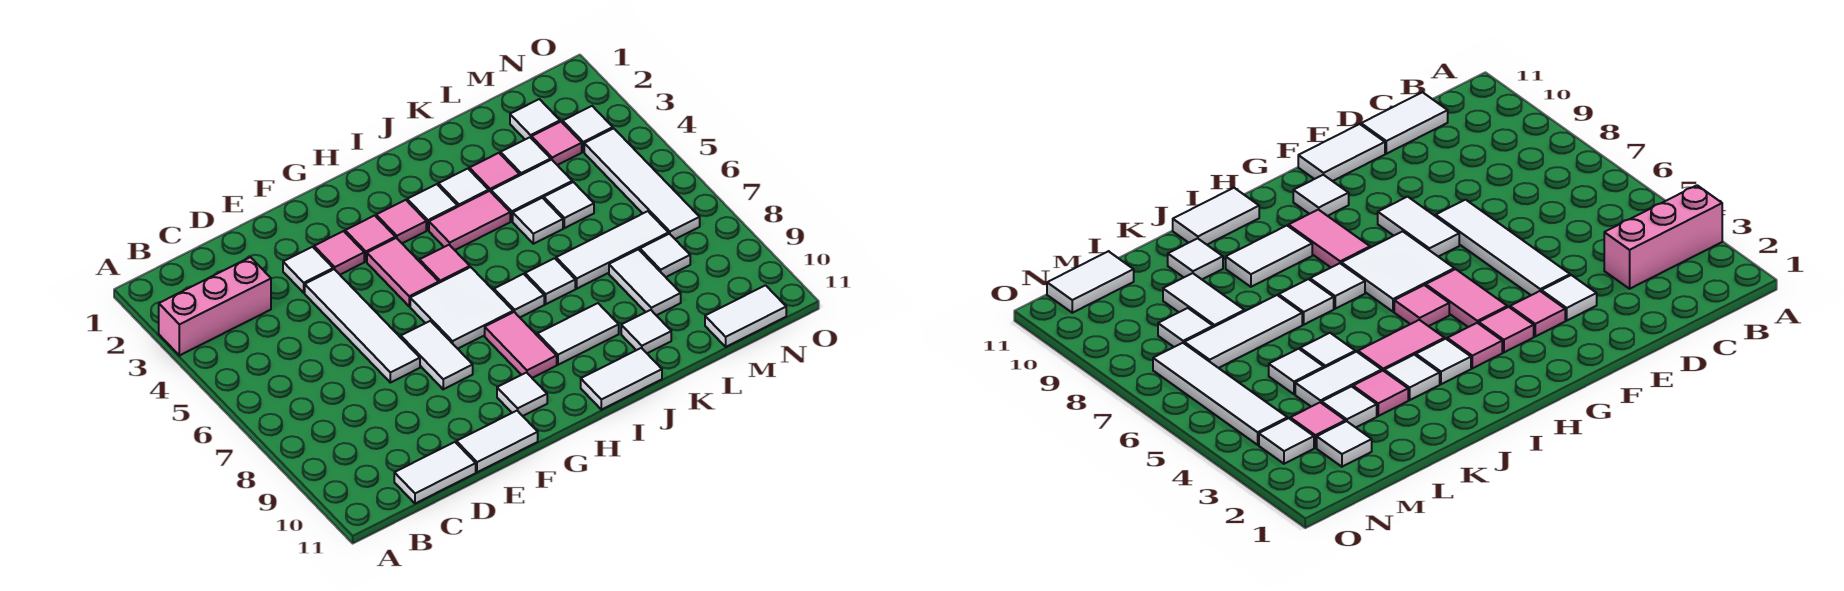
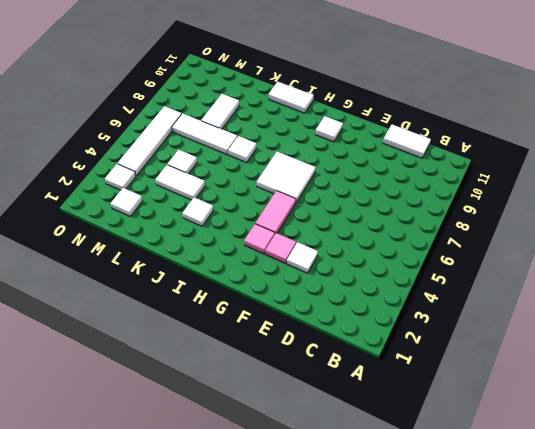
none -> pink 1x3 brick [159,257,271,356]
none -> white 1x4 tile [305,269,420,383]
none -> white 1x2 tile [457,411,538,472]
none -> white 1x2 tile [401,321,473,389]

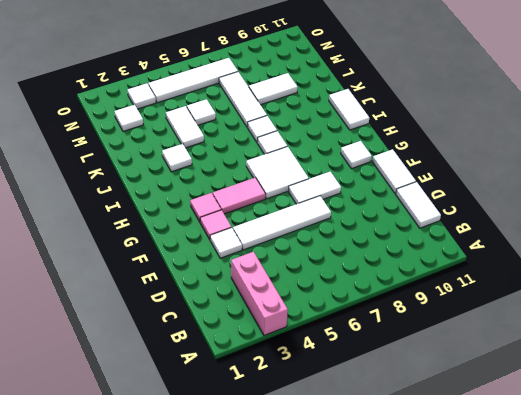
none -> pink 1x1 tile [376,200,426,243]
none -> pink 1x1 tile [420,245,470,283]
none -> pink 1x2 tile [485,312,557,378]
none -> white 1x1 tile [407,184,458,230]

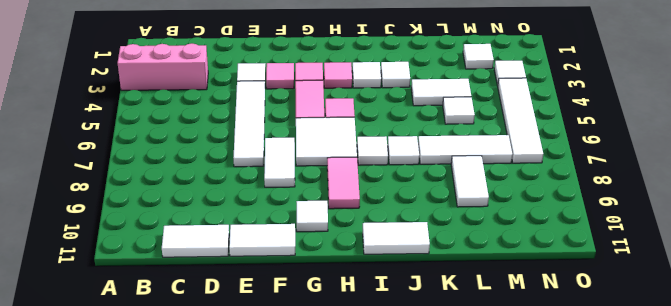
none -> pink 1x2 tile [429,191,510,250]
none -> white 1x2 tile [537,303,619,365]
none -> pink 1x1 tile [469,153,520,192]
none -> white 1x1 tile [513,198,563,244]

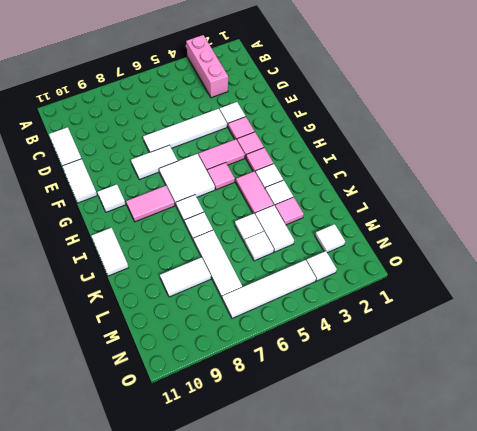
none -> white 1x2 tile [537,303,619,365]
none -> white 1x1 tile [621,310,671,353]
none -> white 1x1 tile [500,137,551,175]
none -> pink 1x1 tile [532,122,582,165]

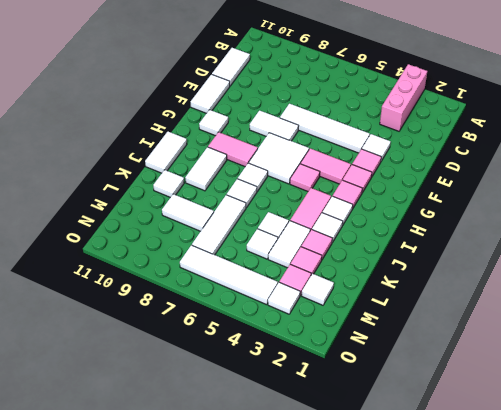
pink 1x1 tile [291,247,322,275] -> white 1x1 tile [500,137,551,175]
none -> white 1x1 tile [640,234,690,277]
none -> white 1x2 tile [705,285,786,347]

